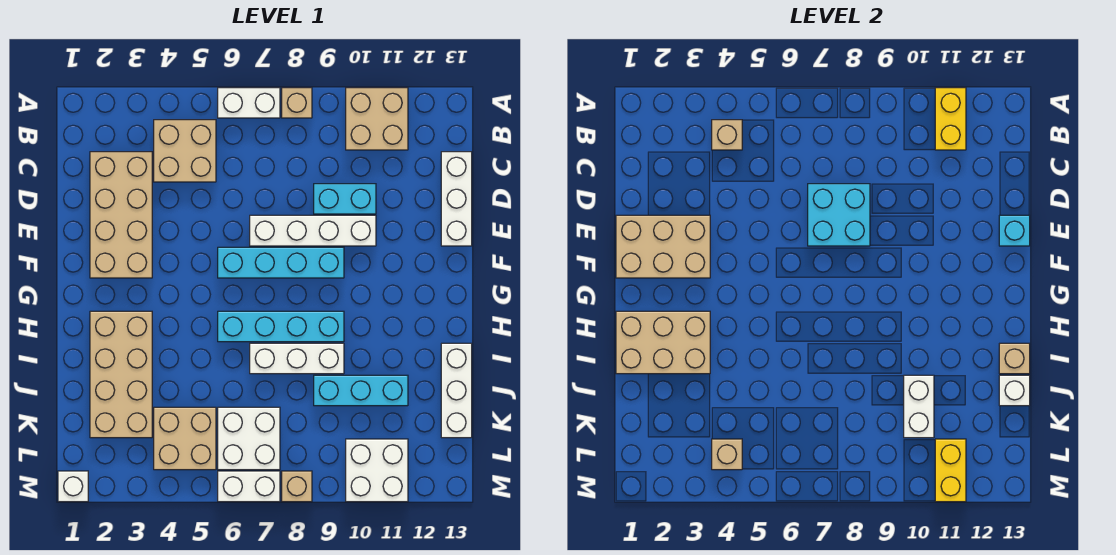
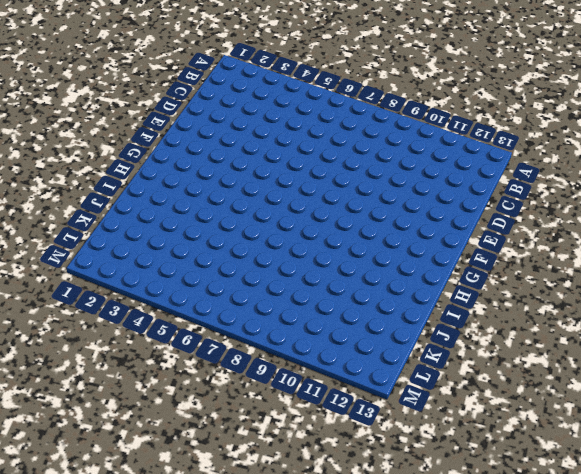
none -> white 1x2 brick [218,88,280,118]
none -> tan 1x1 brick [282,88,312,118]
none -> tan 2x2 brick [346,88,408,150]
none -> tan 2x2 brick [154,120,216,182]

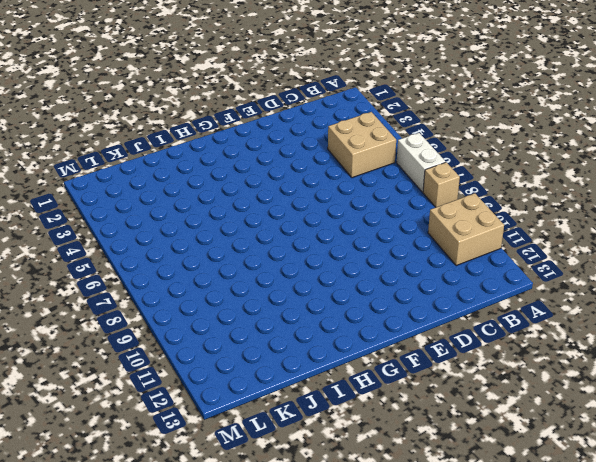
none -> tan 2x4 brick [90,152,152,278]
none -> white 1x3 brick [441,152,472,246]
none -> cyan 1x2 brick [314,184,376,214]
none -> white 1x4 brick [250,215,376,246]

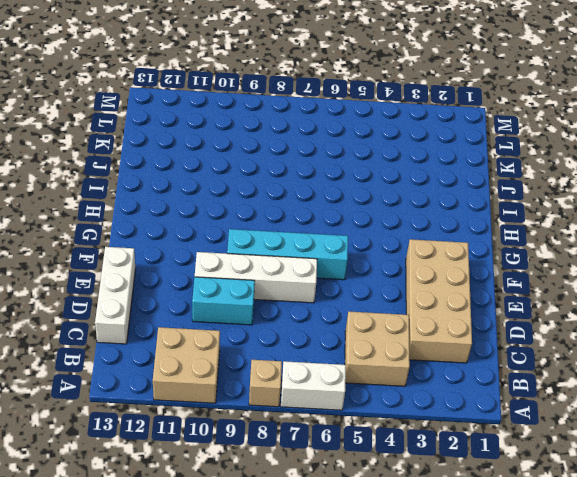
none -> tan 2x4 brick [90,311,152,438]
none -> cyan 1x4 brick [218,311,344,342]
none -> white 1x3 brick [250,343,344,374]
none -> white 1x3 brick [441,343,472,438]

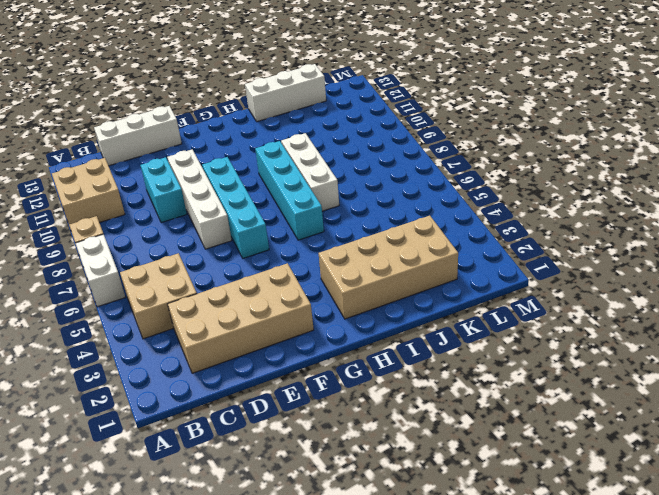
none -> cyan 1x3 brick [314,375,408,406]
none -> tan 2x2 brick [154,407,216,470]
none -> white 2x2 brick [218,407,280,470]
none -> white 2x2 brick [346,439,408,502]

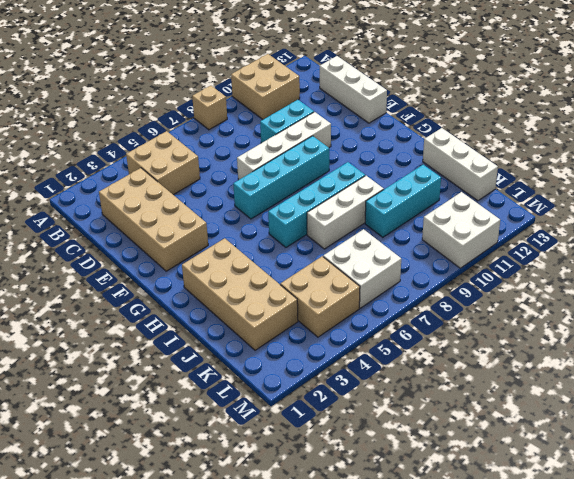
none -> white 1x2 brick [218,88,280,118]
none -> white 1x1 brick [58,471,88,502]
none -> white 1x2 brick [218,471,280,502]
none -> tan 1x1 brick [282,471,312,502]

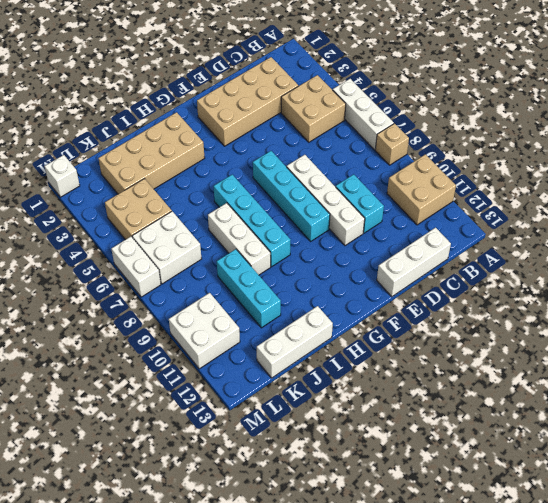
white 1x3 brick [333,79,394,150] -> white 1x2 brick [218,88,280,118]
none -> tan 1x1 brick [282,471,312,502]
none -> yellow 1x2 brick [935,88,966,150]
none -> tan 1x1 brick [712,120,742,150]
none -> cyan 2x2 brick [808,184,870,246]

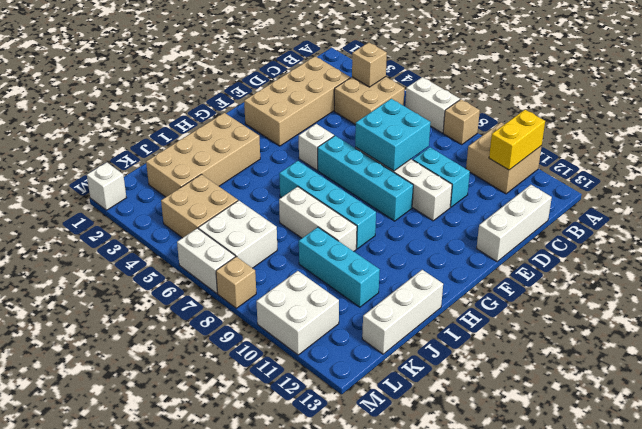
white 1x1 brick [299,124,334,170] -> white 1x1 brick moved to [999,375,1030,406]
none -> tan 2x3 brick [616,215,710,278]
none -> cyan 1x1 brick [999,215,1030,246]
none -> tan 2x3 brick [616,311,710,374]
none -> tan 1x1 brick [999,343,1030,374]

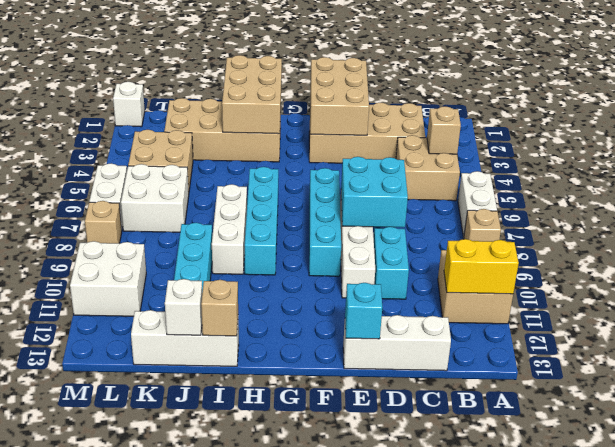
none -> white 1x2 brick [904,375,934,438]
none -> tan 1x1 brick [712,439,742,470]
none -> yellow 1x2 brick [935,439,966,502]

